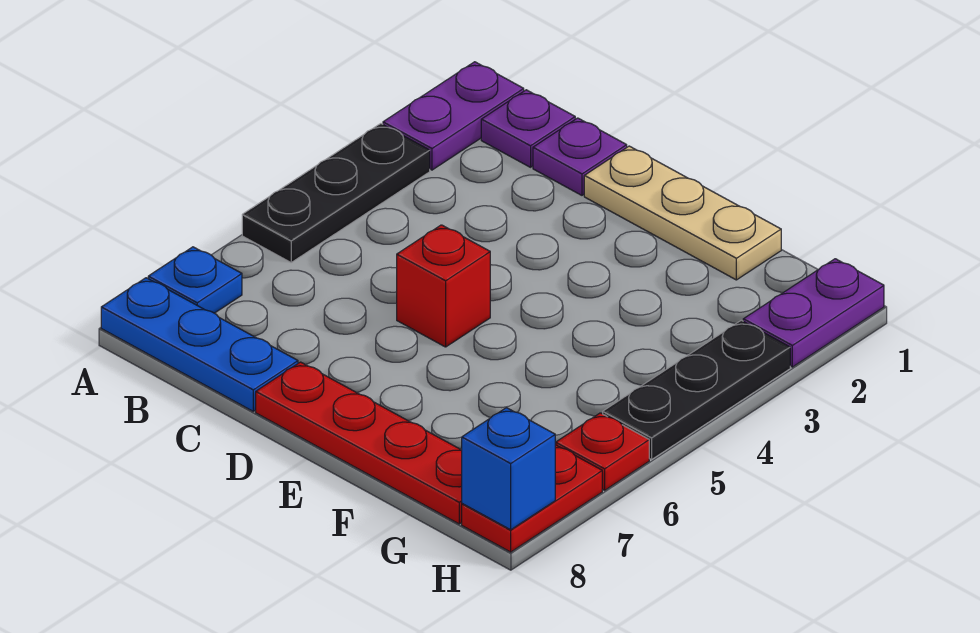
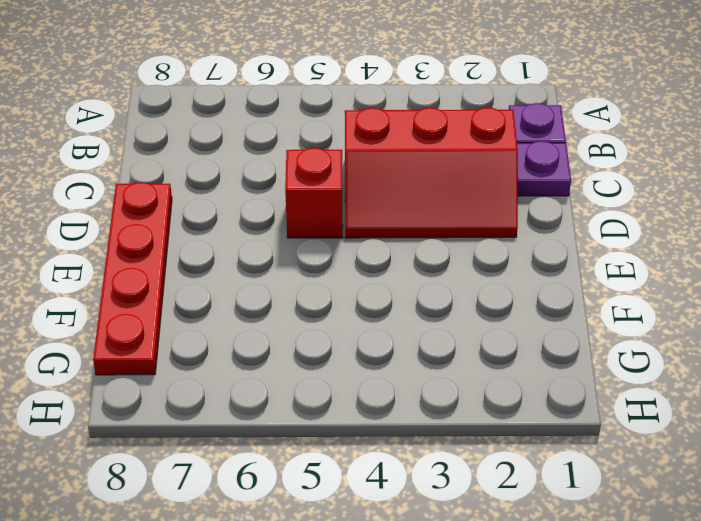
red 2x3 slope [345,108,518,238] -> none
none -> purple 1x2 plate [383,62,524,170]
none -> black 1x3 plate [242,124,430,262]
none -> blue 1x1 plate [148,247,242,313]

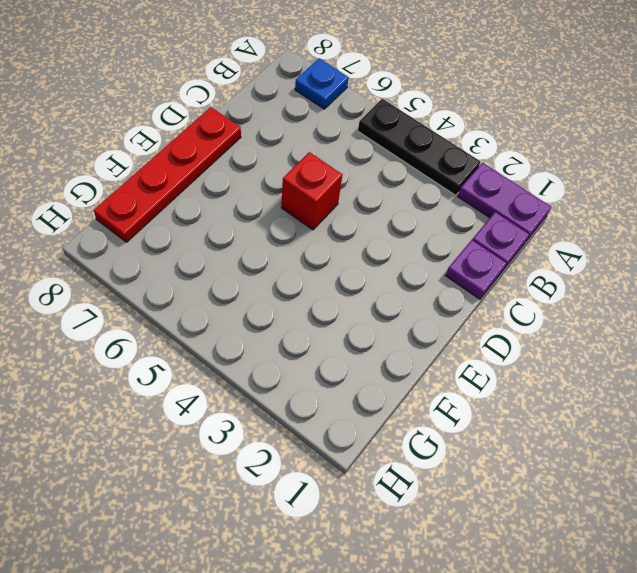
none -> blue 1x3 plate [101,278,298,411]
none -> tan 1x3 plate [584,146,781,280]
none -> purple 1x2 plate [743,259,884,367]

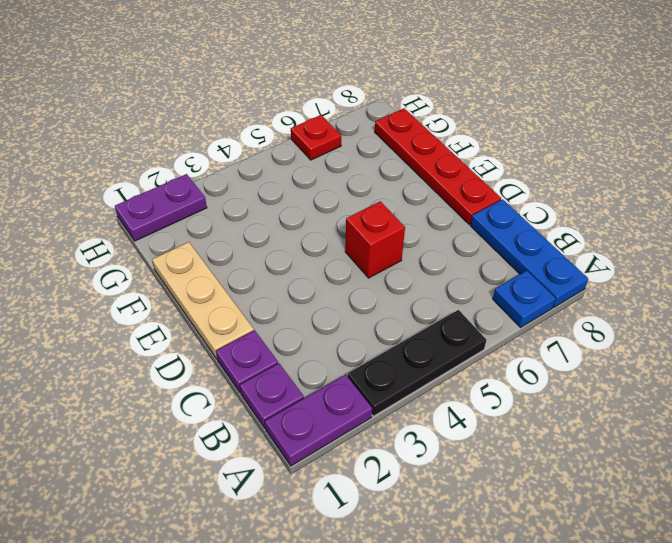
none -> black 1x3 plate [603,320,790,460]
none -> red 1x2 plate [462,445,602,552]
none -> blue 1x1 brick [462,408,555,530]

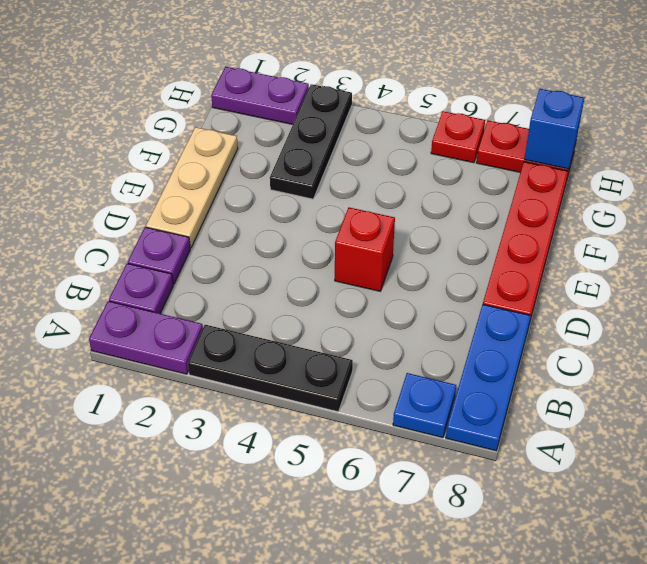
black 1x3 plate [270,84,352,199] -> black 1x3 plate turned to [603,320,790,460]

